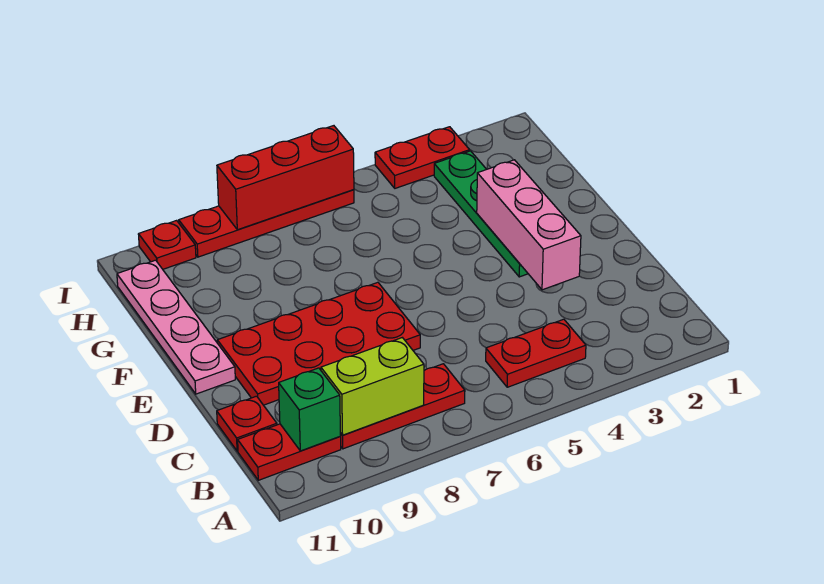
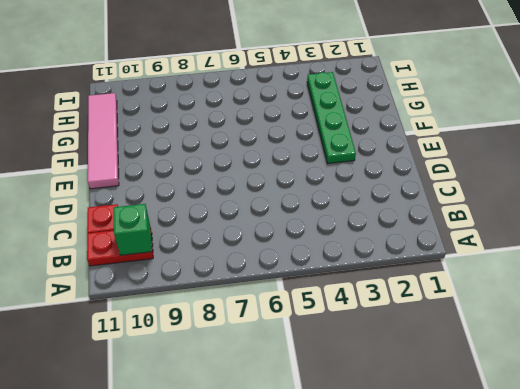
pink 1x4 tile [88,93,119,189] -> pink 1x4 plate [117,260,235,394]
none -> red 1x2 plate [486,319,586,387]
none -> red 1x3 plate [340,364,465,449]
none -> red 2x4 plate [217,282,420,405]

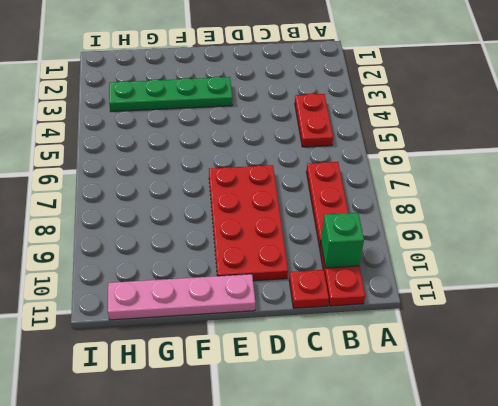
none -> red 1x2 plate [375,127,470,188]
none -> red 1x4 plate [179,190,354,257]
none -> red 1x1 plate [138,220,196,269]

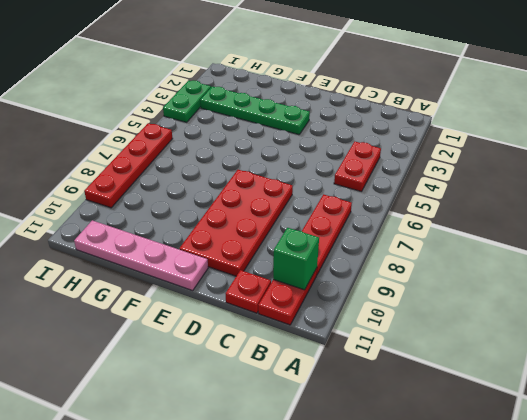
green 1x2 plate [163,80,211,122] -> red 1x2 plate [375,127,470,188]
none -> red 1x1 plate [138,220,196,269]
none -> lime 1x2 brick [321,338,424,435]
none -> pink 1x3 brick [477,160,581,290]

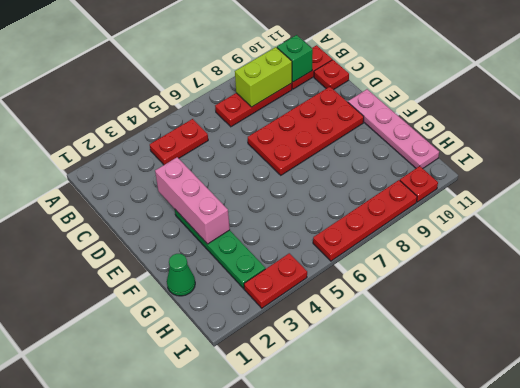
green 1x1 cone [167,254,195,296] -> none
none -> red 1x3 brick [217,126,354,230]

